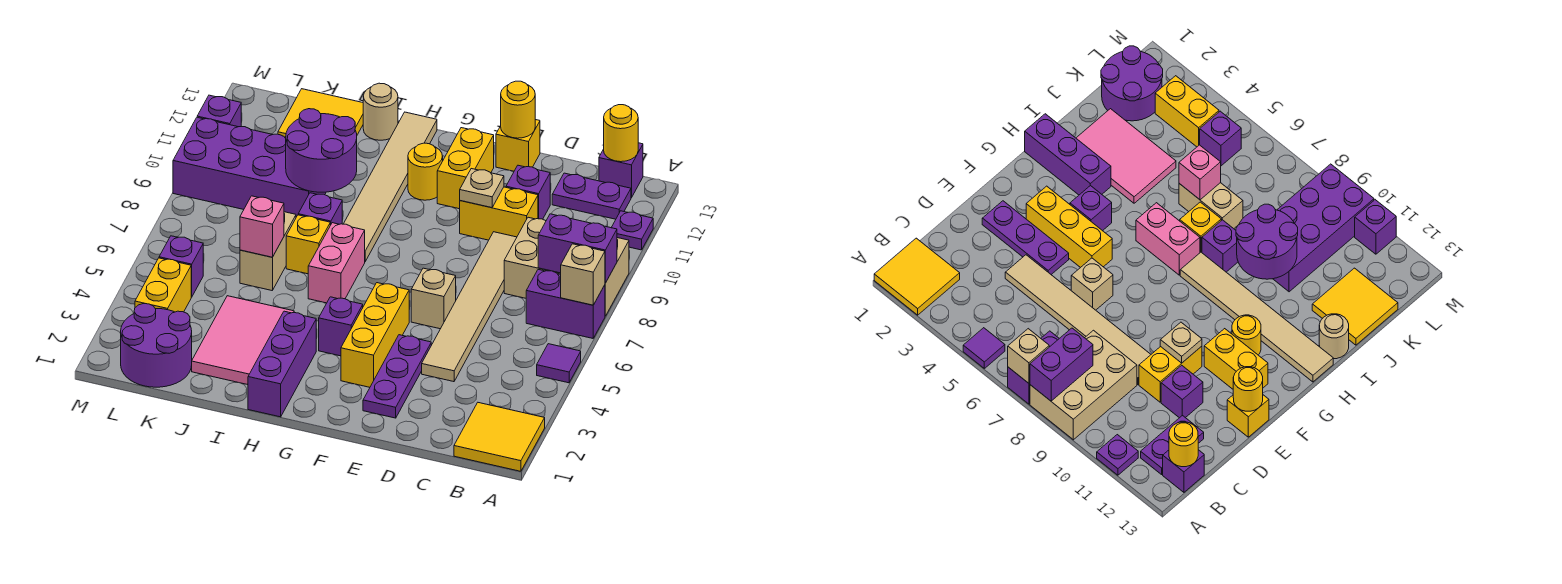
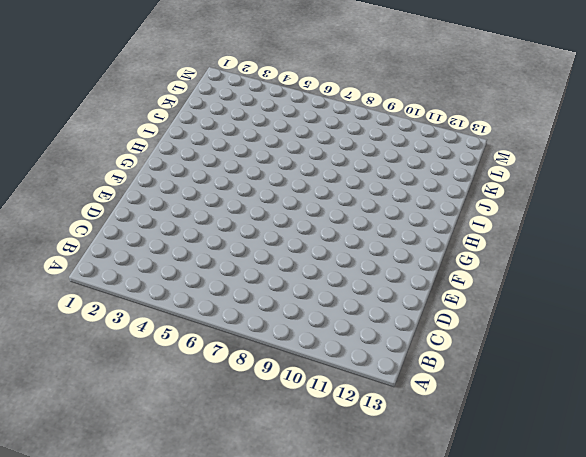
none -> yellow 2x2 tile [454,403,545,471]
none -> purple 1x1 tile [537,344,581,383]
none -> purple 1x2 brick [526,270,605,338]
none -> tan 2x3 brick [504,217,629,316]

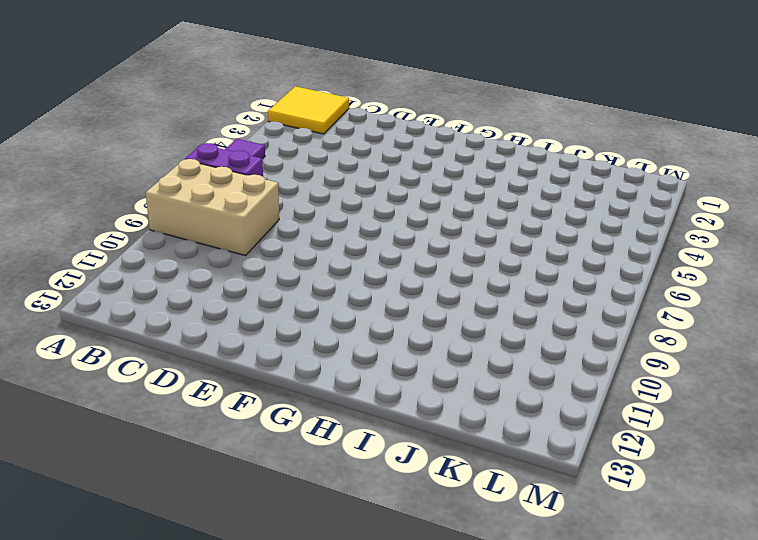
none -> purple 1x1 plate [611,211,653,250]
none -> purple 1x2 plate [552,173,631,219]
none -> purple 1x1 brick [599,143,643,198]
none -> tan 1x6 tile [422,232,517,382]

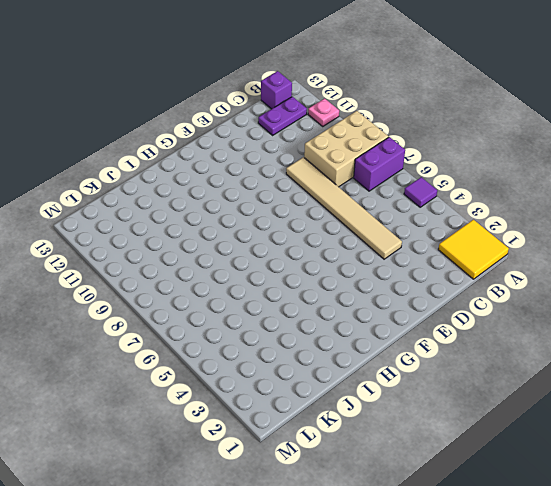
pink 1x1 plate [308,98,339,126] -> purple 1x1 plate [611,211,653,250]
none -> yellow 1x2 brick [460,187,538,240]
none -> purple 1x1 brick [506,165,550,219]
none -> purple 1x3 plate [363,335,431,418]
none -> tan 1x1 brick [411,268,456,329]

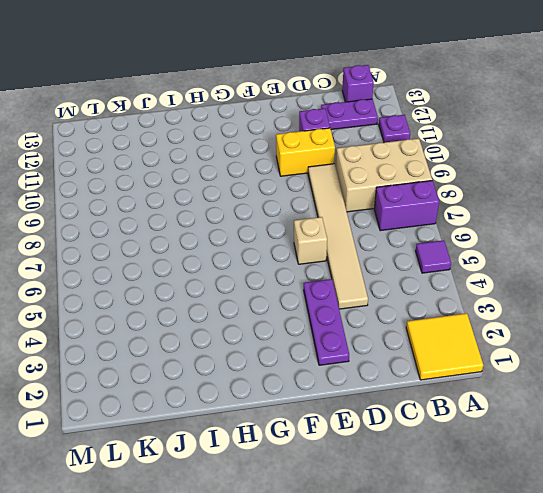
none -> yellow 1x1 brick [496,120,540,171]
none -> yellow 1x3 brick [341,283,409,387]
none -> yellow 1x2 brick [437,128,494,209]
none -> purple 1x1 brick [319,297,363,356]

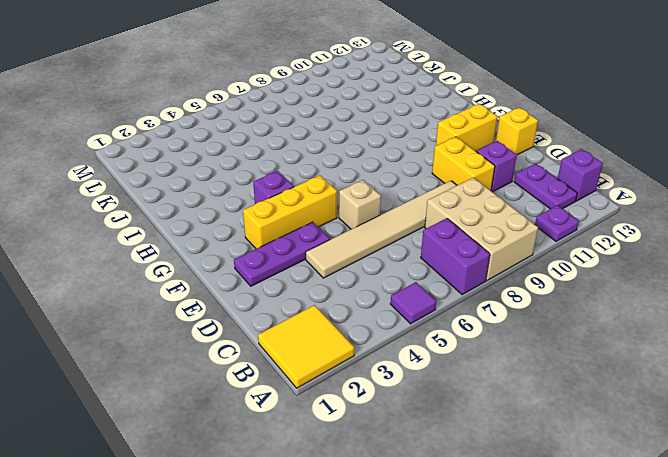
none -> yellow 1x1 round brick [408,143,443,200]
none -> purple 1x3 brick [248,311,316,417]
none -> pink 1x2 brick [308,223,365,303]
none -> tan 1x6 tile [344,112,437,261]

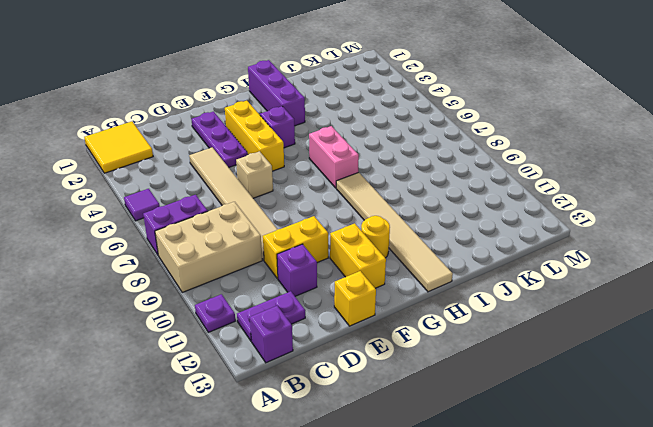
none -> pink 2x3 tile [192,296,294,385]
none -> yellow 1x1 brick [286,215,330,274]
none -> purple 1x1 brick [298,193,342,225]
none -> tan 1x1 round brick [363,83,398,140]

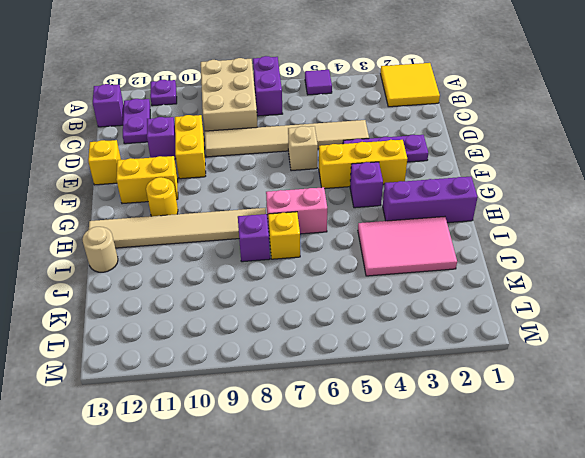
none -> tan 1x2 brick [240,212,296,290]
none -> purple 2x4 brick [173,117,326,217]
none -> yellow 2x2 tile [278,89,363,137]
none -> purple 2x2 round brick [121,304,192,387]

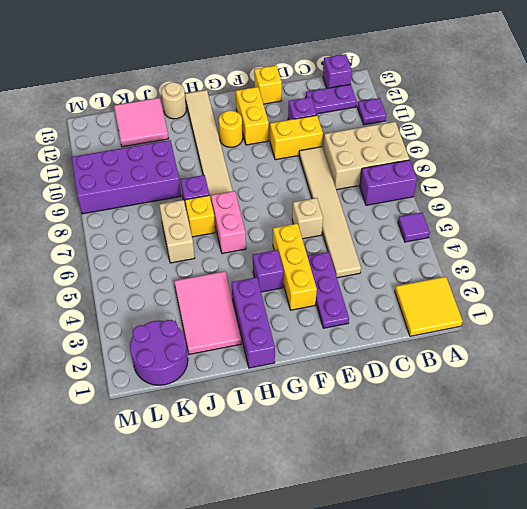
pink 2x2 tile [114,98,169,147] -> yellow 2x2 tile [278,89,363,137]
none -> yellow 1x2 brick [135,258,191,312]
none -> purple 1x1 brick [159,236,203,297]
none -> purple 1x1 brick [197,95,241,127]
none -> tan 1x1 brick [561,244,605,305]

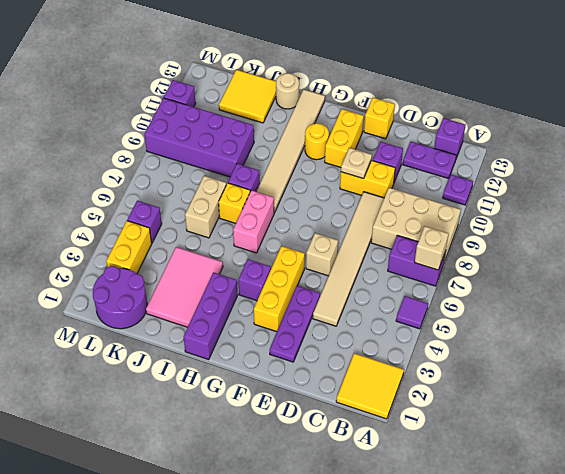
none -> purple 1x2 brick [538,214,617,283]
none -> yellow 1x1 round brick [604,105,638,162]
none -> yellow 1x1 round brick [501,81,535,138]
none -> purple 2x2 round brick [286,109,357,192]

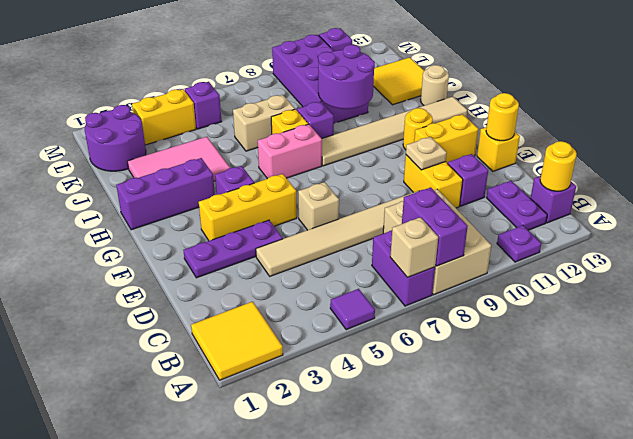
none -> pink 1x1 brick [240,196,284,257]

